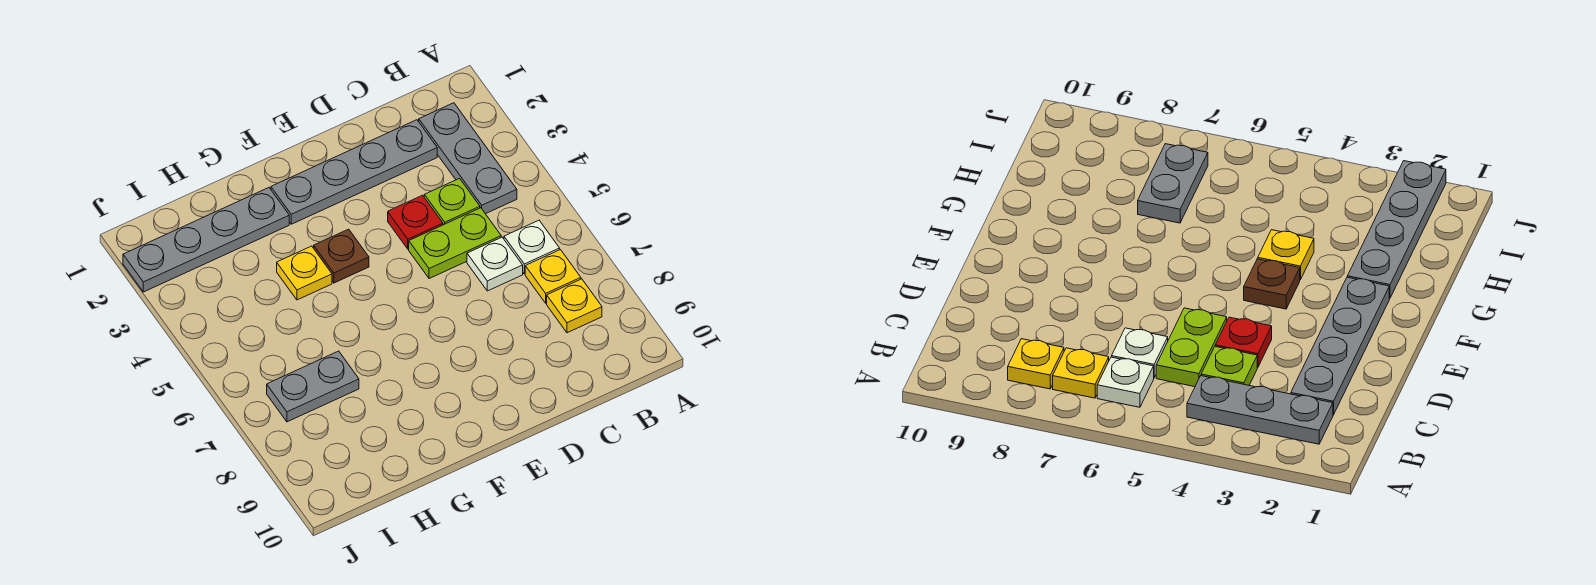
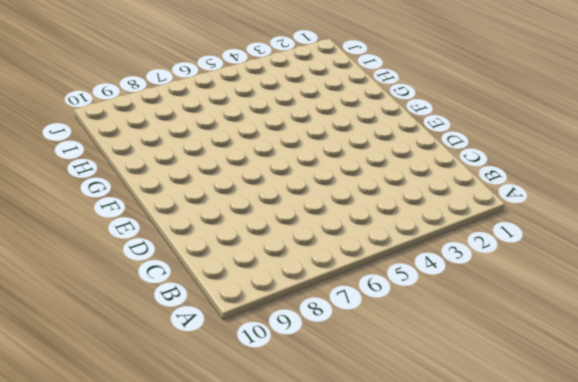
none -> grey 1x3 plate [419,103,517,214]
none -> white 1x1 plate [504,220,560,274]
none -> yellow 1x1 plate [525,250,581,303]

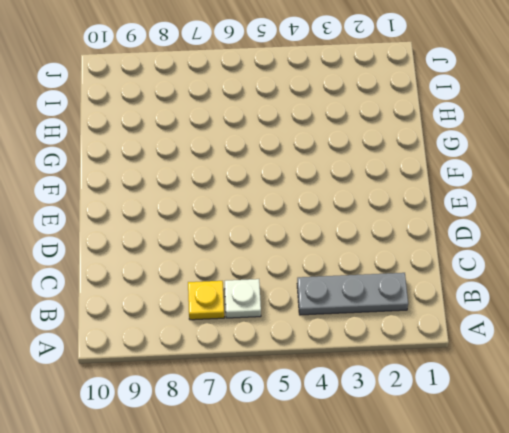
none -> yellow 1x1 plate [547,279,602,333]
none -> grey 1x4 plate [271,120,437,224]
none -> lime 1x1 plate [424,179,480,225]

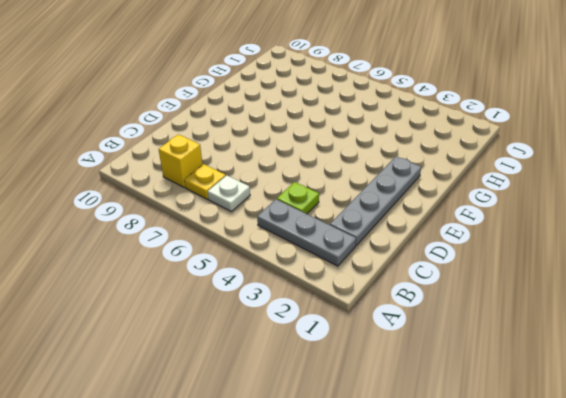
yellow 1x1 brick [159,134,203,187] -> yellow 1x1 plate [547,279,602,333]
none -> lime 1x2 plate [409,208,501,279]
none -> white 1x1 plate [467,237,523,291]
none -> red 1x1 plate [388,195,443,249]

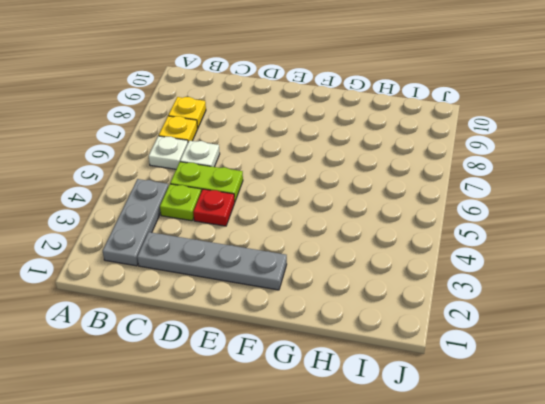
none -> brown 1x1 plate [314,229,369,283]
none -> grey 1x4 plate [123,188,289,292]
none -> yellow 1x1 plate [277,246,332,300]

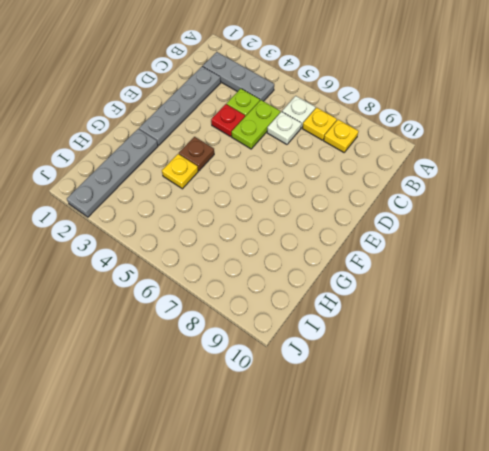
none -> grey 1x2 plate [267,351,359,422]

